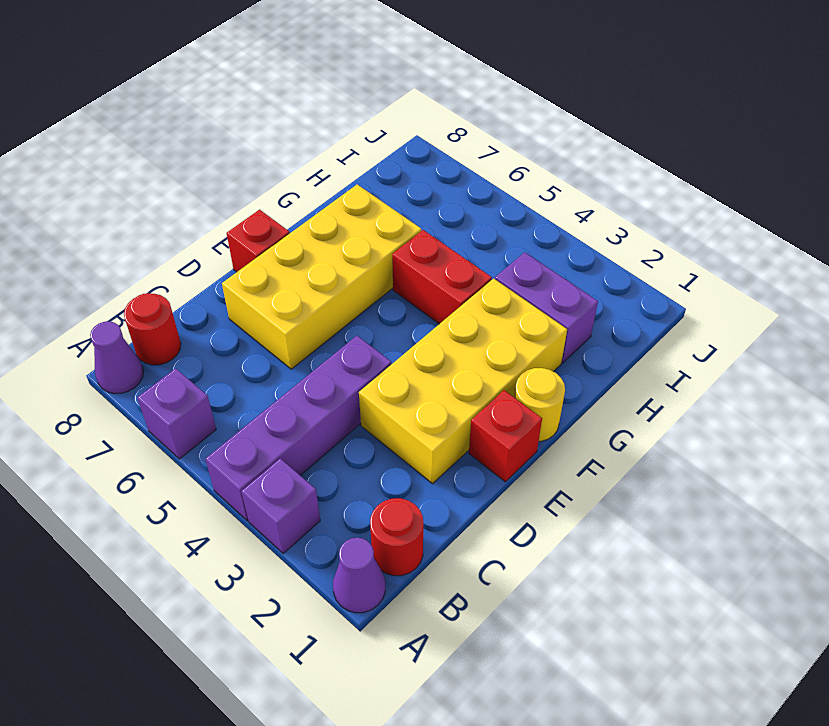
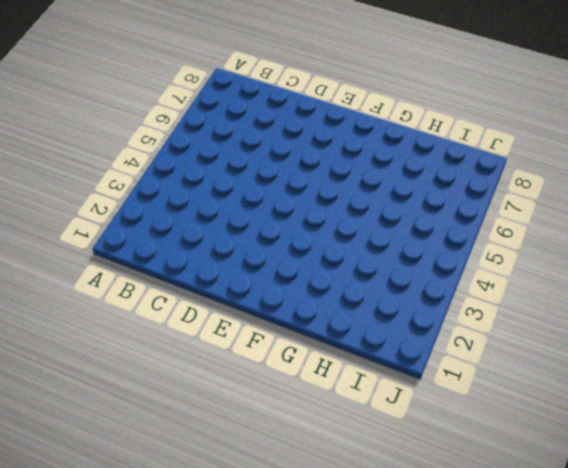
none -> purple 1x1 cone [333,538,385,613]
none -> purple 1x1 brick [242,459,320,553]
none -> purple 1x4 brick [205,336,391,521]

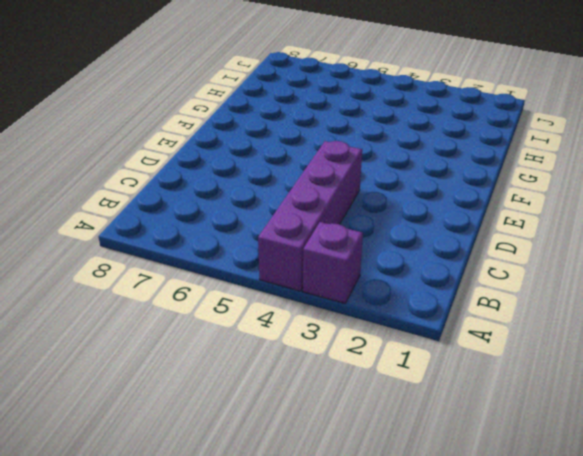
none -> purple 1x1 cone [333,538,385,613]
none -> purple 1x1 brick [137,368,216,459]
none -> purple 1x1 cone [90,321,143,394]

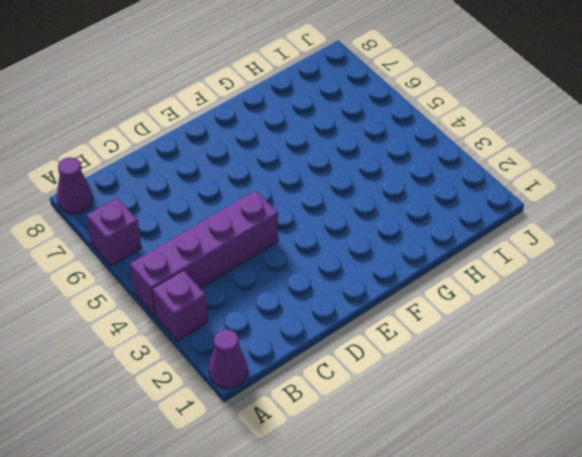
none -> red 1x1 round brick [370,498,423,576]
none -> red 1x1 round brick [124,293,181,365]
none -> yellow 2x4 brick [359,278,567,484]

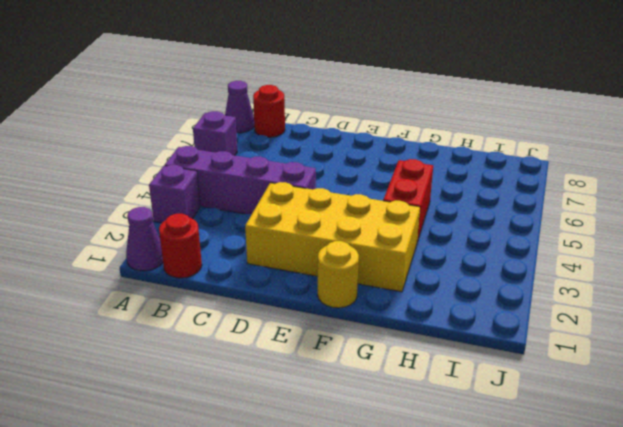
none -> yellow 2x4 brick [222,185,421,369]
none -> red 1x1 brick [469,390,542,482]
none -> red 1x1 brick [227,210,290,272]

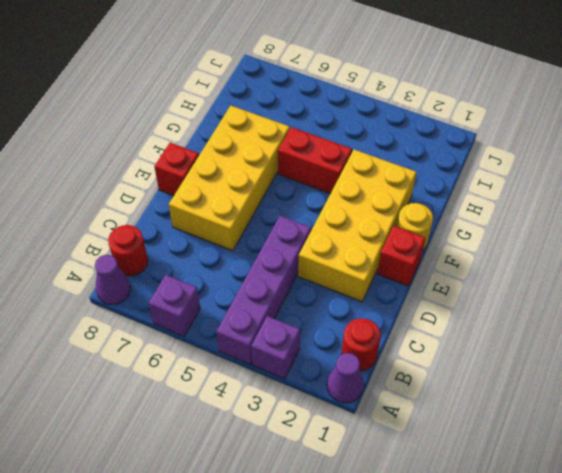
none -> purple 1x2 brick [495,252,598,363]

